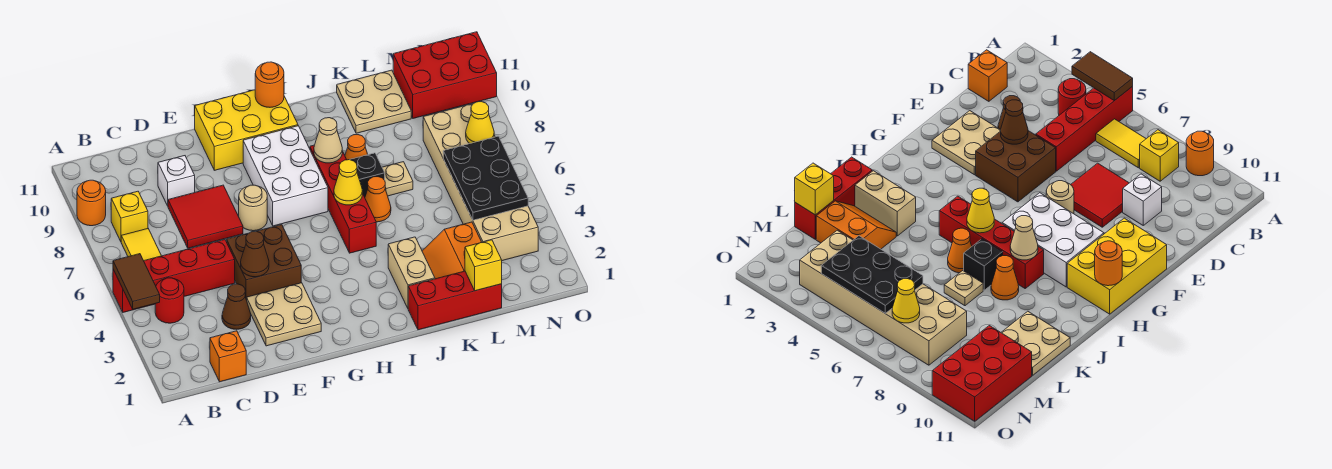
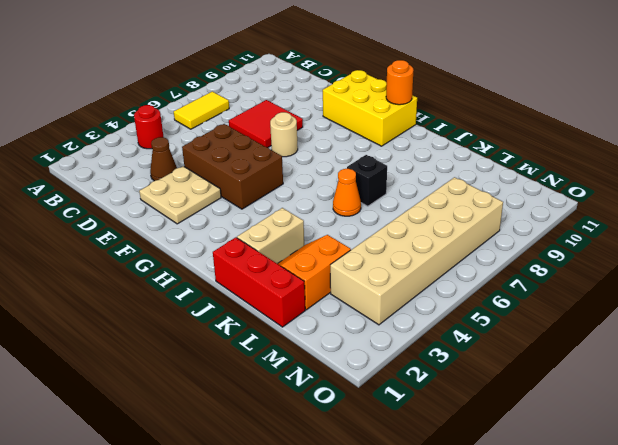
brown 2x3 brick [182,124,283,209] -> brown 2x2 brick [227,225,301,300]
none -> red 1x4 brick [113,240,235,312]
none -> orange 1x1 round brick [77,180,106,226]
none -> yellow 1x1 brick [111,191,148,241]
none -> orange 1x1 brick [210,331,246,382]

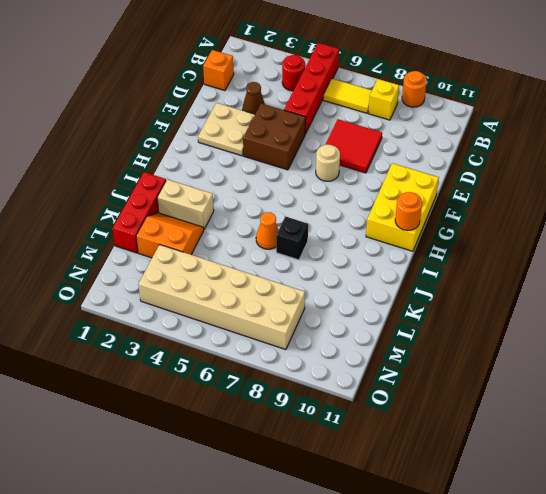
none -> white 1x1 brick [158,156,195,206]
none -> white 2x3 brick [243,126,328,226]
none -> red 1x4 brick [310,145,376,253]
none -> orange 1x1 cone [345,135,368,160]

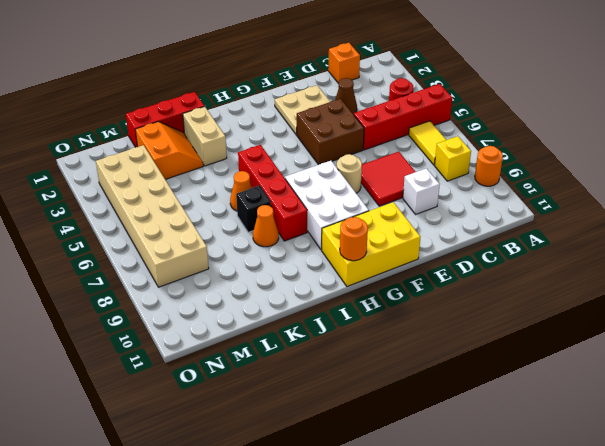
none -> tan 1x1 plate [382,162,413,196]
none -> tan 2x2 plate [337,70,411,133]
none -> red 2x3 brick [393,32,497,118]
none -> brown 1x2 tile [113,254,160,309]

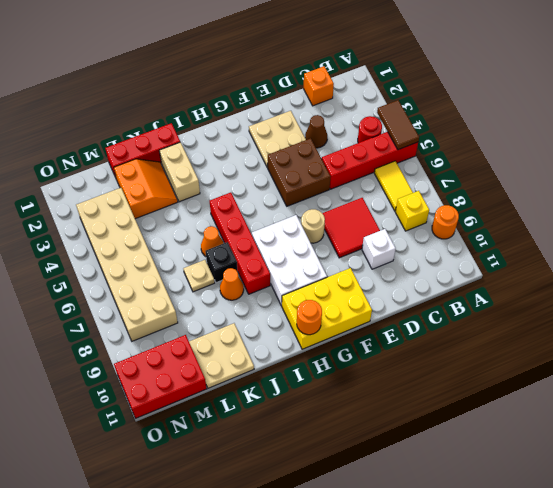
none -> brown 1x1 cone [241,231,269,277]
none -> yellow 1x1 cone [334,160,363,205]
none -> tan 1x1 cone [314,118,342,163]
none -> yellow 1x1 brick [465,240,502,291]

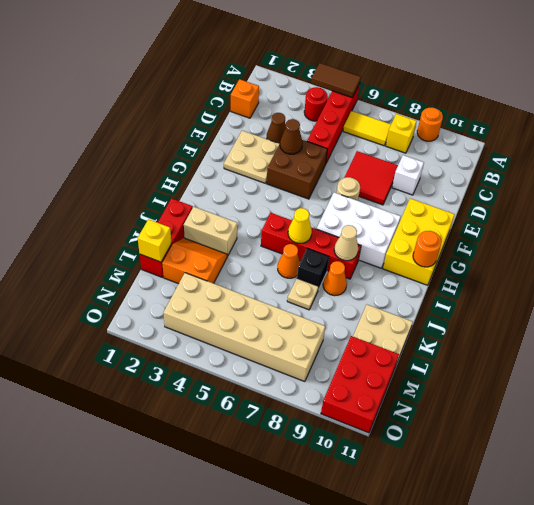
none -> black 2x3 plate [443,136,528,220]
none -> yellow 1x1 cone [466,102,494,144]

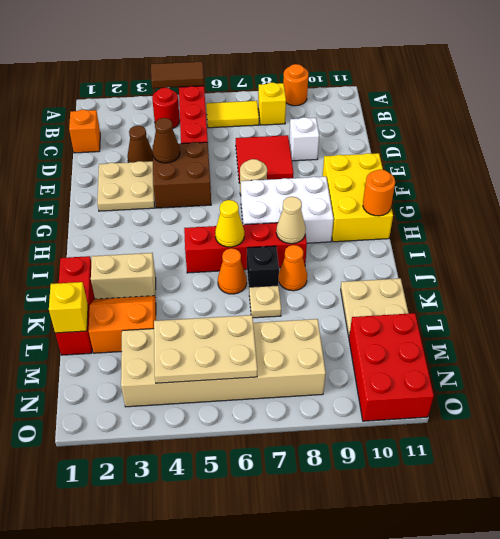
tan 2x3 plate [154,315,257,383] -> black 2x3 plate [443,136,528,220]
none -> yellow 1x1 cone [466,102,494,144]

